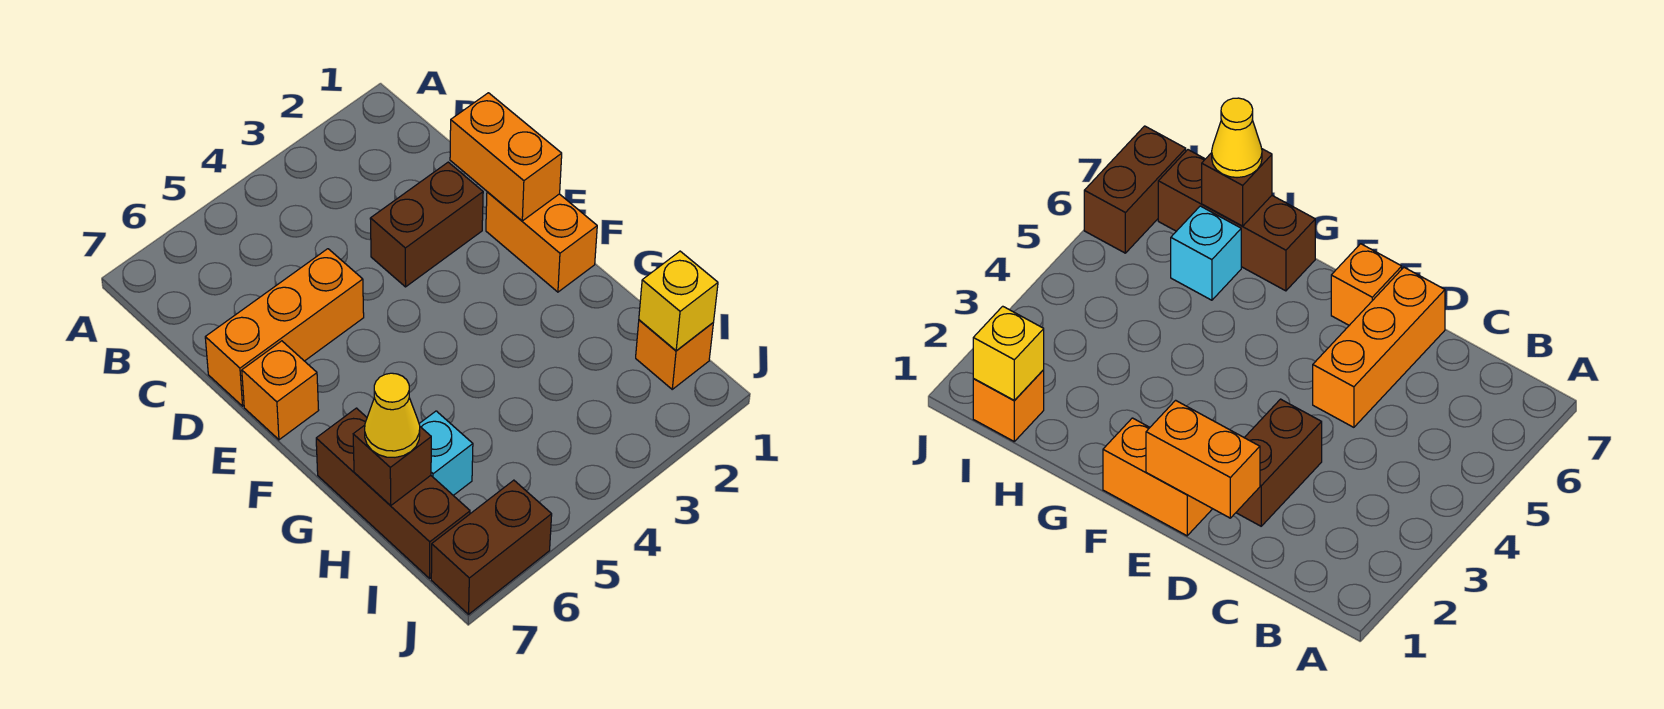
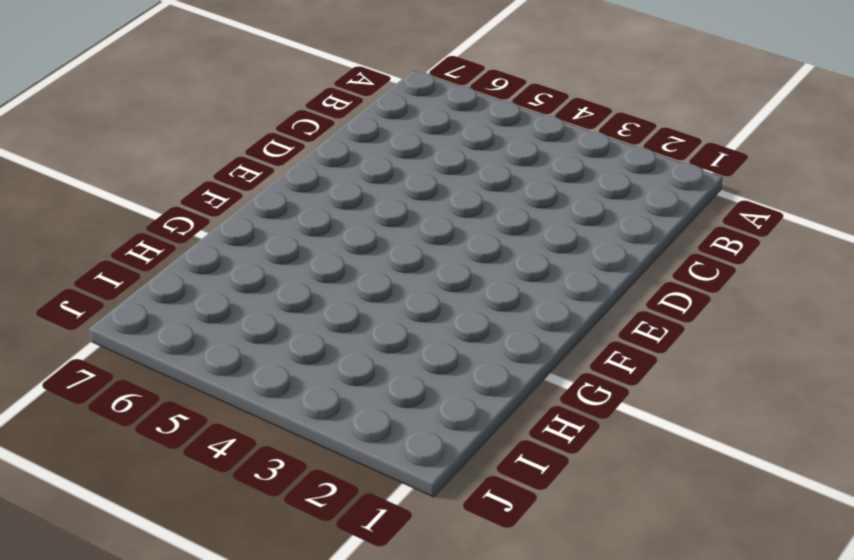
none -> brown 1x2 brick [370,162,483,287]
none -> orange 1x3 brick [205,249,364,406]
none -> orange 1x2 brick [486,192,597,292]

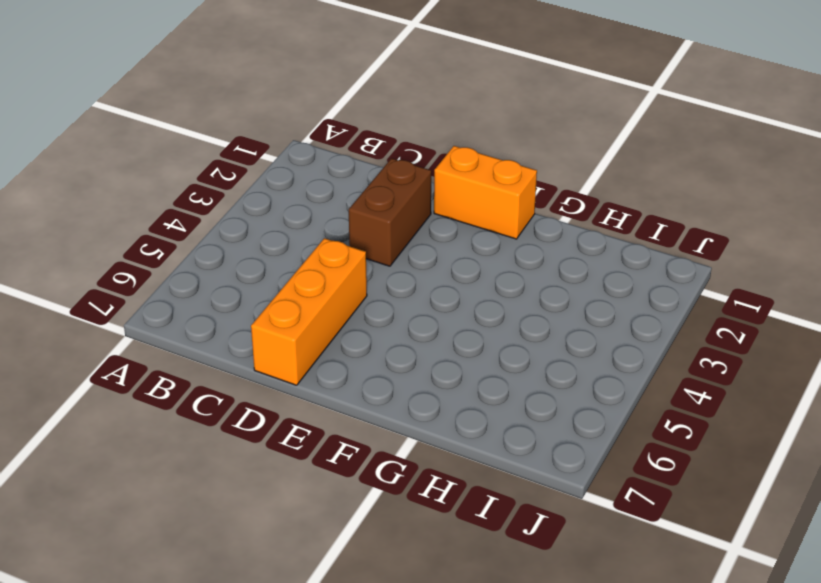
none -> orange 1x1 brick [242,341,319,440]
none -> brown 1x3 brick [316,408,470,578]
none -> cyan 1x1 brick [419,411,473,495]

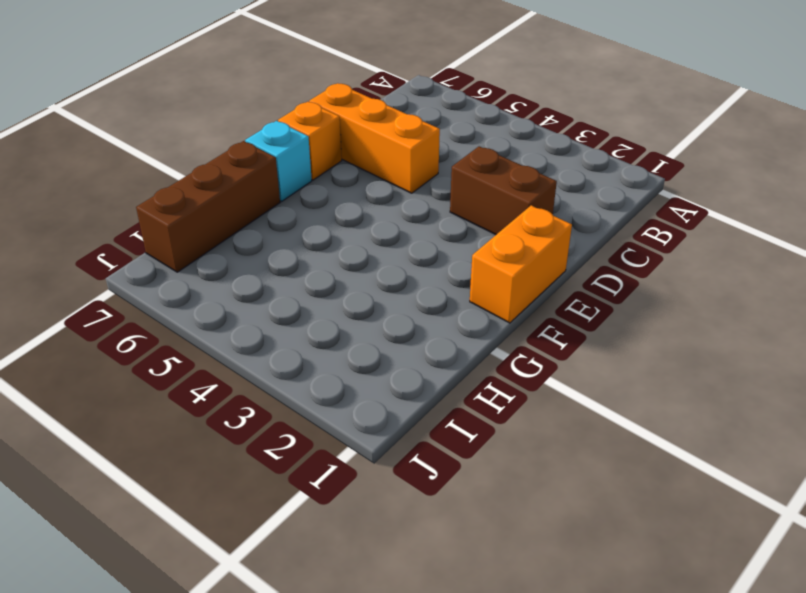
cyan 1x1 brick [245,121,312,201] -> cyan 1x1 brick moved to [419,411,473,495]
none -> orange 1x1 brick [636,320,713,389]
none -> brown 1x2 brick [431,480,552,614]
none -> orange 1x2 brick [450,93,562,221]

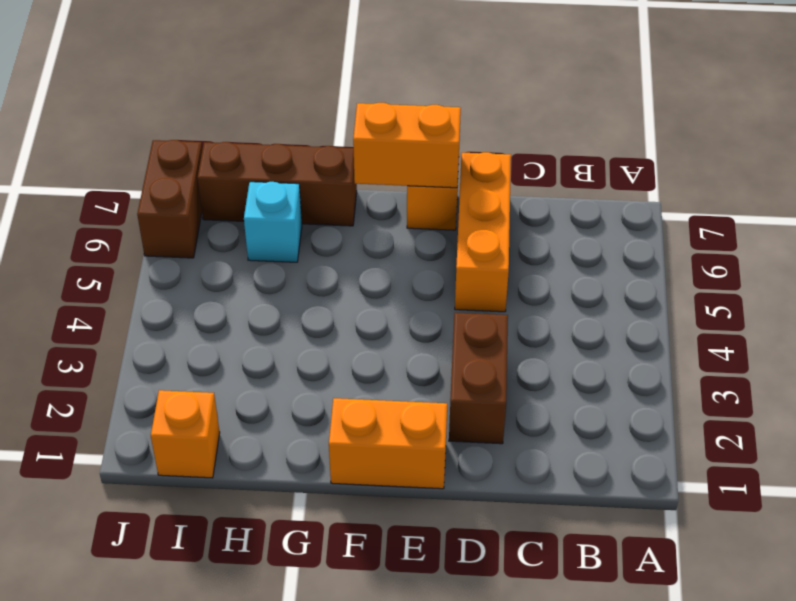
orange 1x2 brick [353,103,461,188] -> orange 1x2 brick moved to [450,93,562,221]
none -> brown 1x1 brick [353,425,431,506]
none -> yellow 1x1 brick [639,251,718,351]
none -> yellow 1x1 cone [365,373,420,457]

